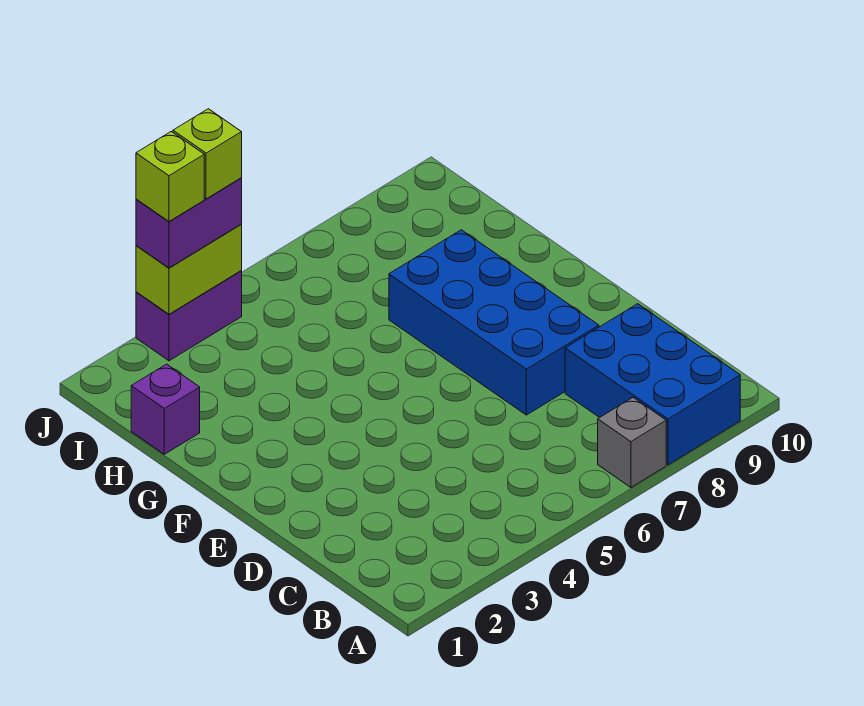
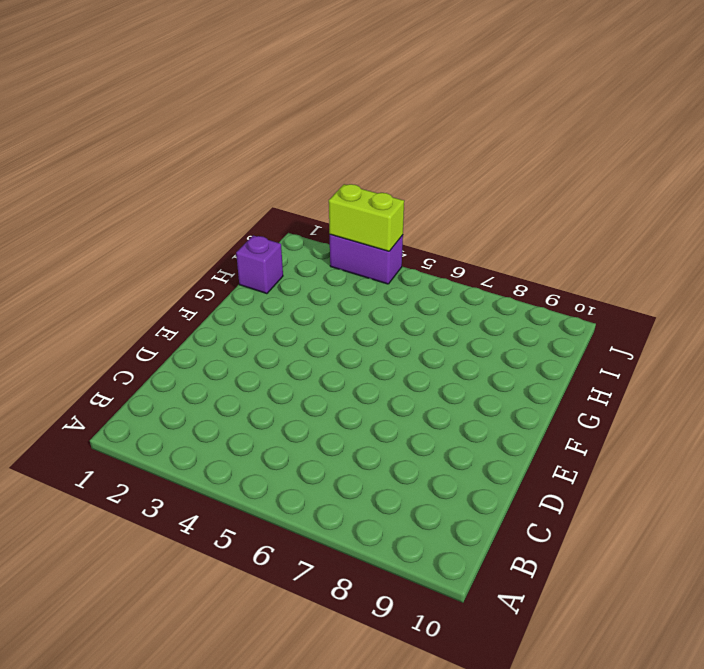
none -> grey 1x1 brick [598,398,666,487]
none -> blue 2x3 brick [565,304,740,465]

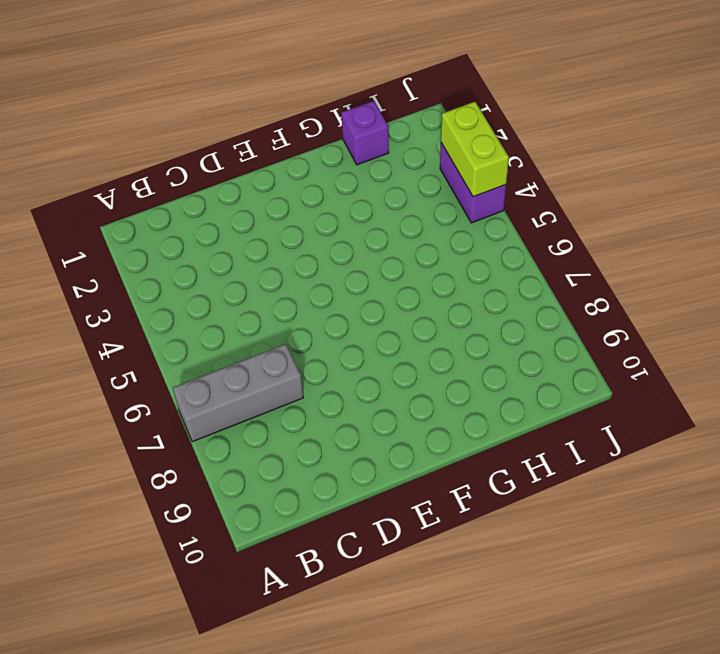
grey 1x3 brick [173,344,303,442] -> grey 1x1 brick [598,398,666,487]
none -> blue 2x3 brick [565,304,740,465]
none -> blue 2x4 brick [389,230,599,415]

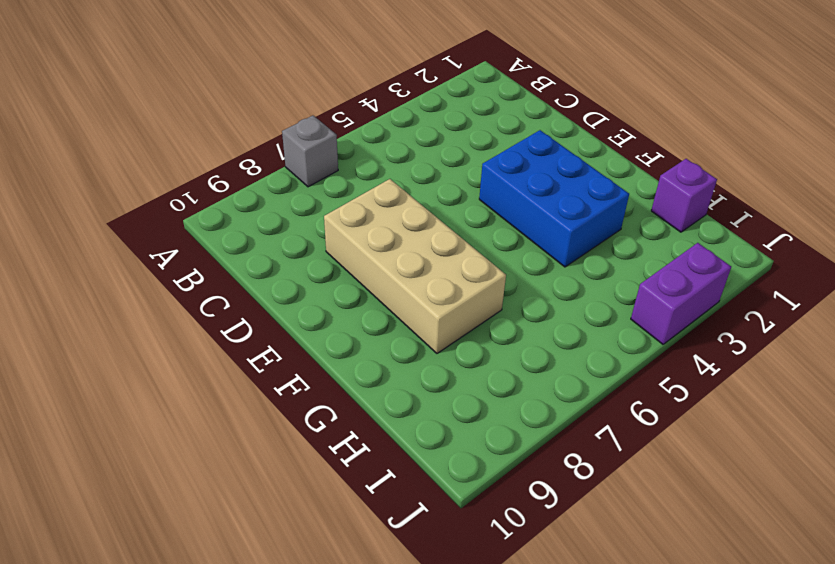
tan 2x4 brick [324,179,506,353] -> blue 2x4 brick [389,230,599,415]
blue 2x3 brick [479,130,629,267] -> blue 2x3 brick moved to [565,304,740,465]
none -> lime 1x2 brick [136,225,242,314]
none -> purple 1x2 brick [136,178,242,268]

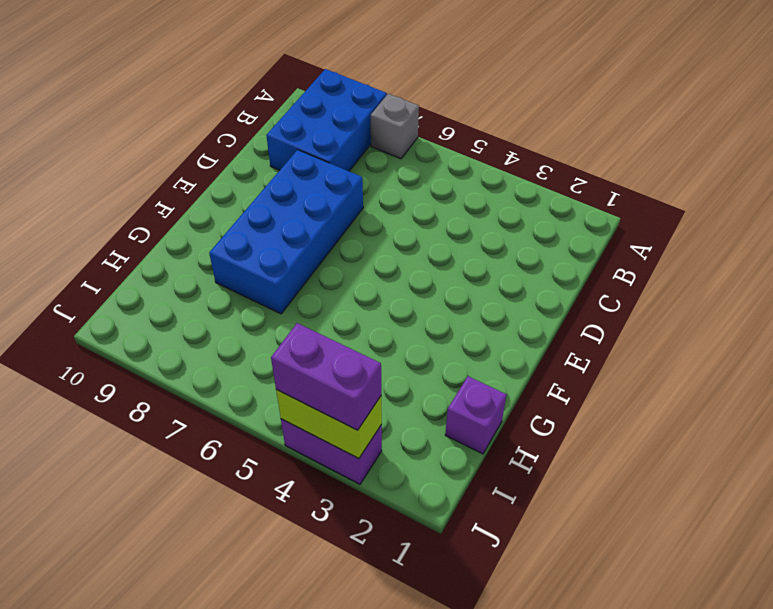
none -> lime 1x1 brick [136,131,204,221]
none -> lime 1x1 brick [173,109,242,199]

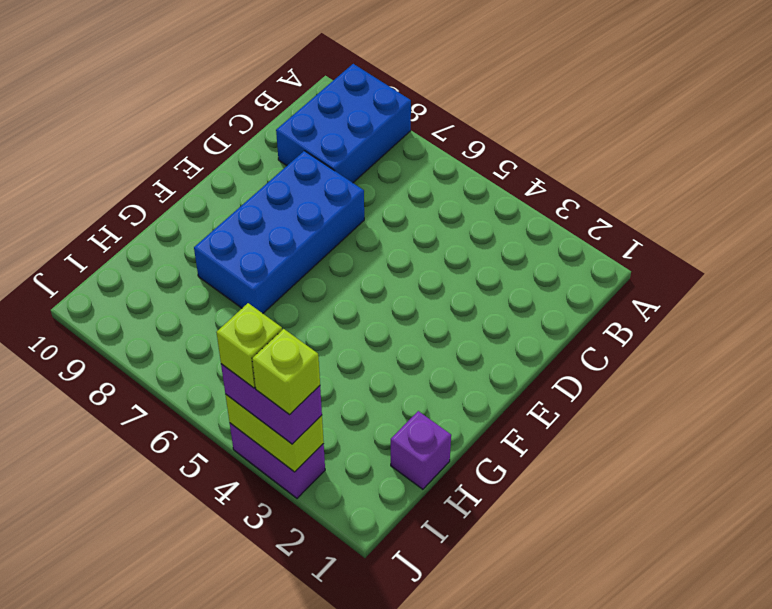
none -> grey 1x1 brick [598,398,666,487]

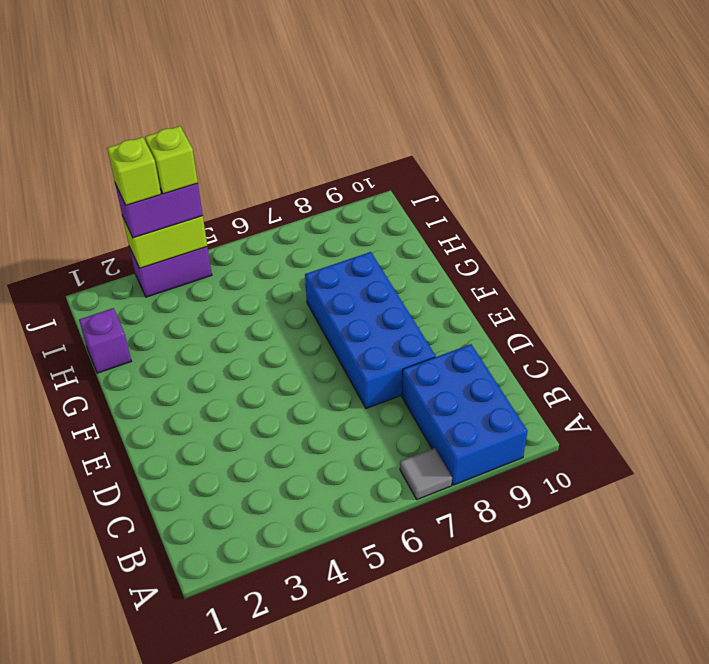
grey 1x1 tile [400,448,452,500] -> grey 1x1 brick [598,398,666,487]

